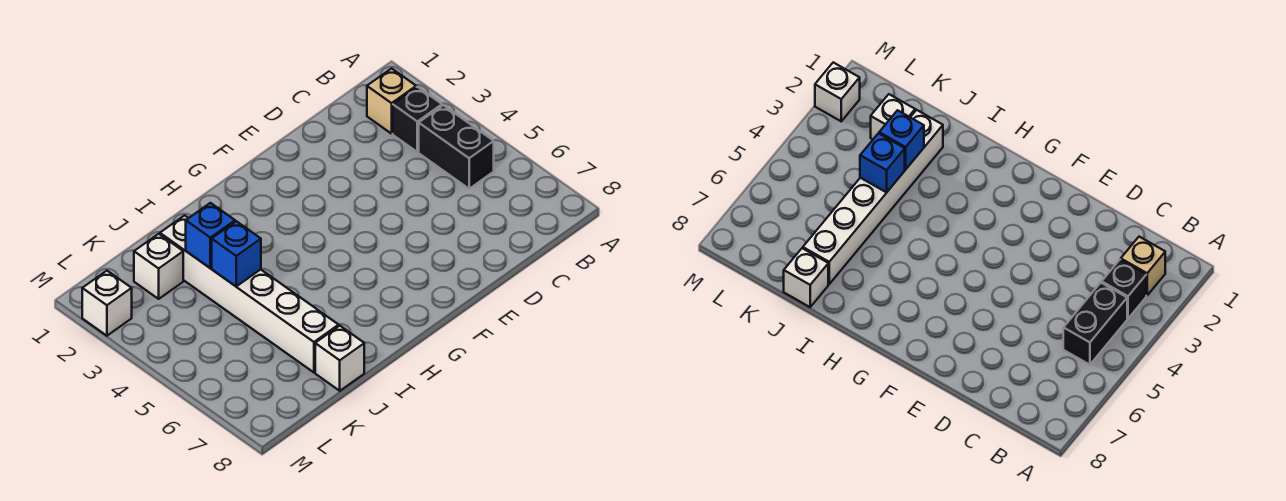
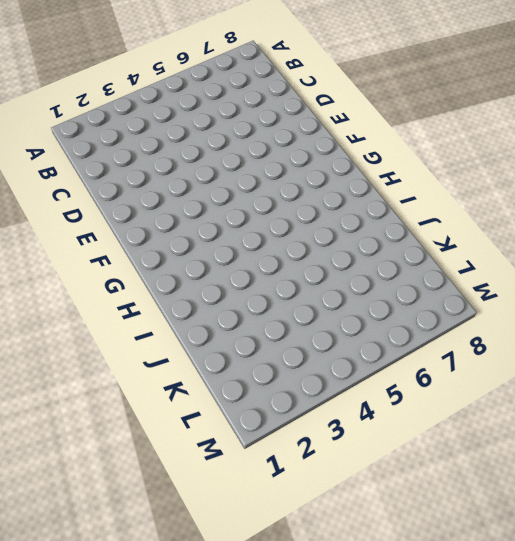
none -> tan 1x1 brick [367,69,416,134]
none -> black 1x1 brick [393,87,442,152]

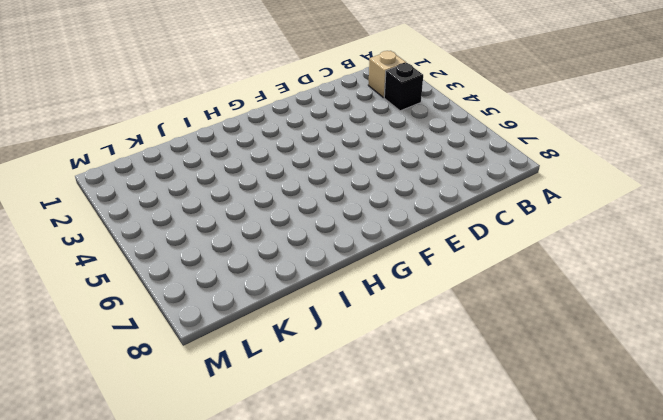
none -> black 1x2 brick [419,105,494,189]
none -> white 1x6 brick [160,215,339,372]

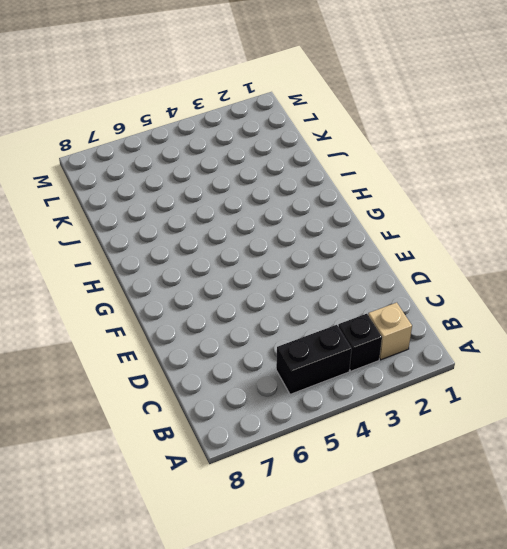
none -> white 1x6 brick [160,215,339,372]
none -> white 1x1 brick [315,326,364,391]

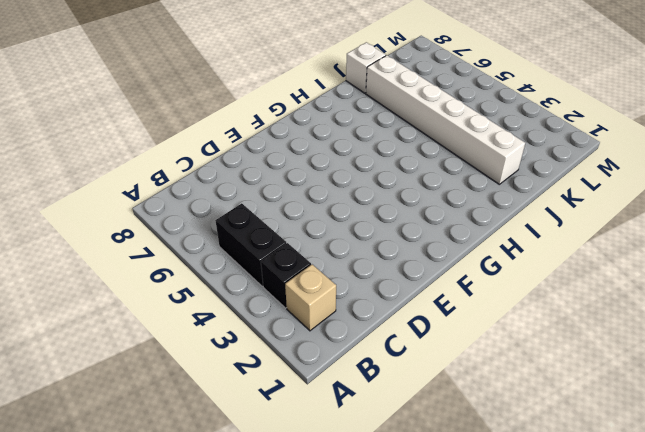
none -> white 1x1 brick [134,234,183,299]
none -> white 1x1 brick [82,271,132,336]

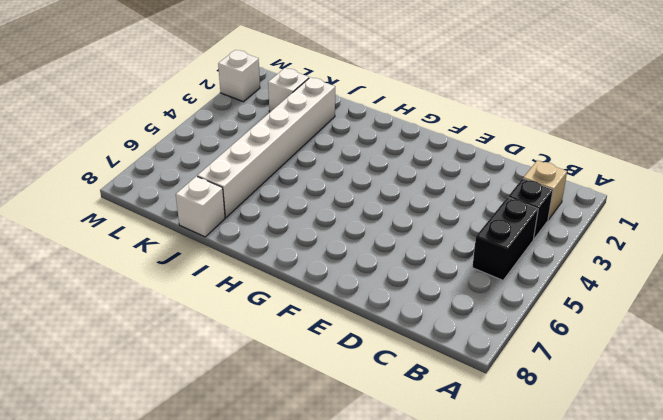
none -> blue 1x1 brick [186,203,235,268]
none -> blue 1x1 brick [212,221,261,286]

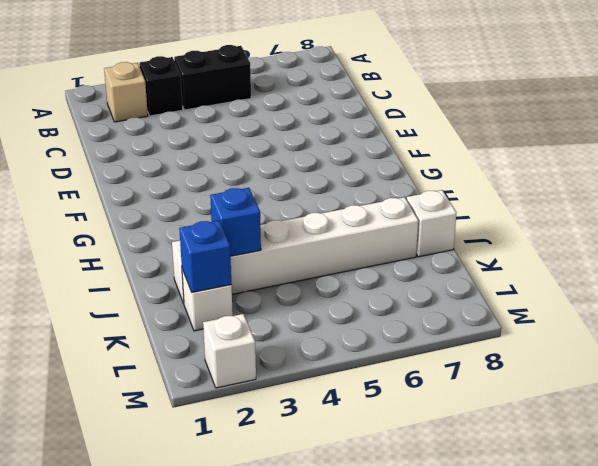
blue 1x1 brick [179,220,231,293] -> blue 1x1 brick moved to [212,221,261,286]

